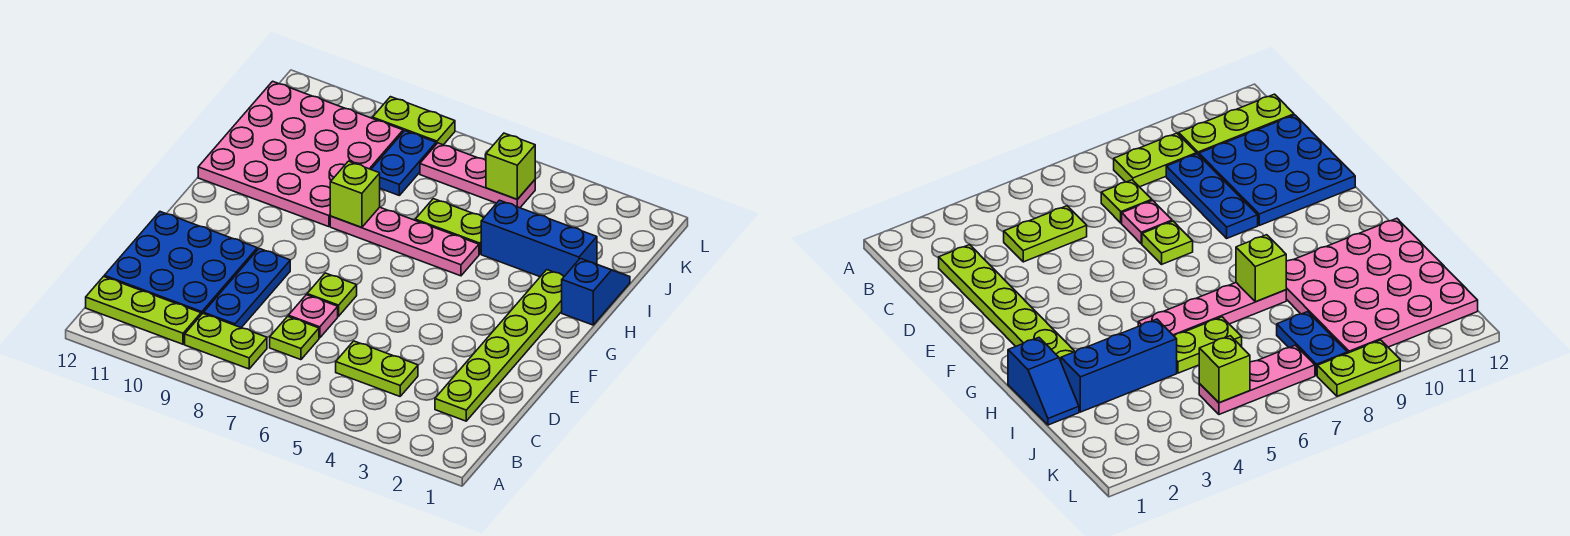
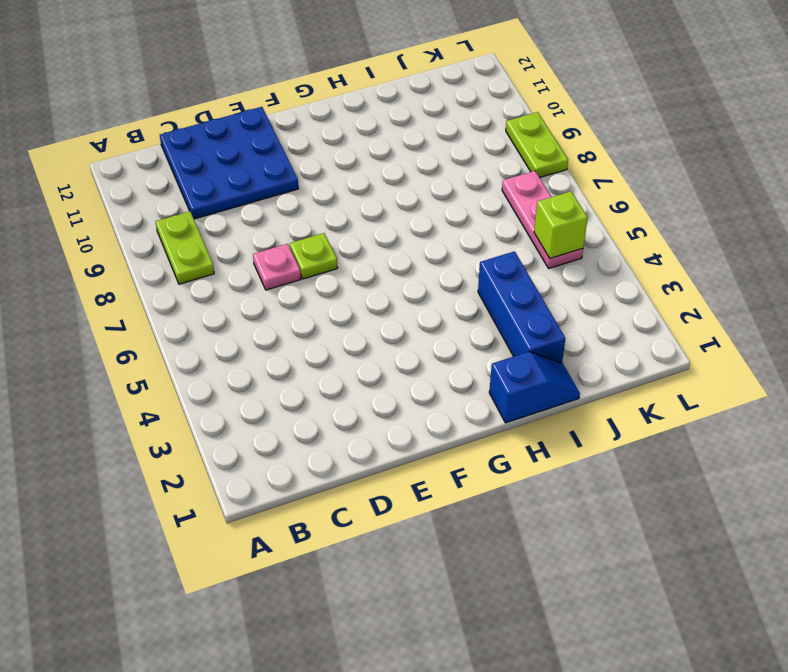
none -> lime 1x3 plate [86,277,201,344]
none -> lime 1x6 plate [435,270,564,421]
none -> lime 1x2 plate [336,341,418,396]

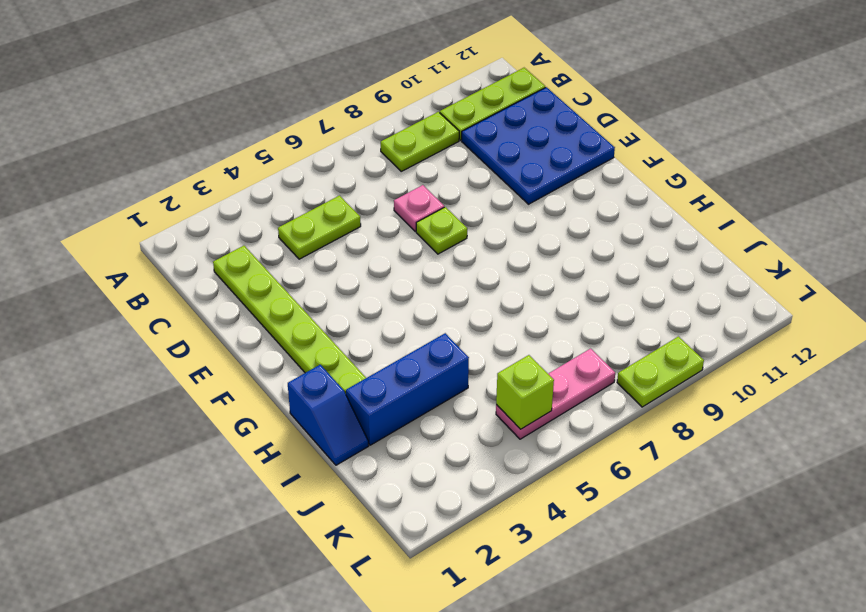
none -> lime 1x1 plate [270,316,319,360]
none -> blue 1x3 plate [204,249,290,328]
none -> pink 1x4 plate [330,207,479,276]

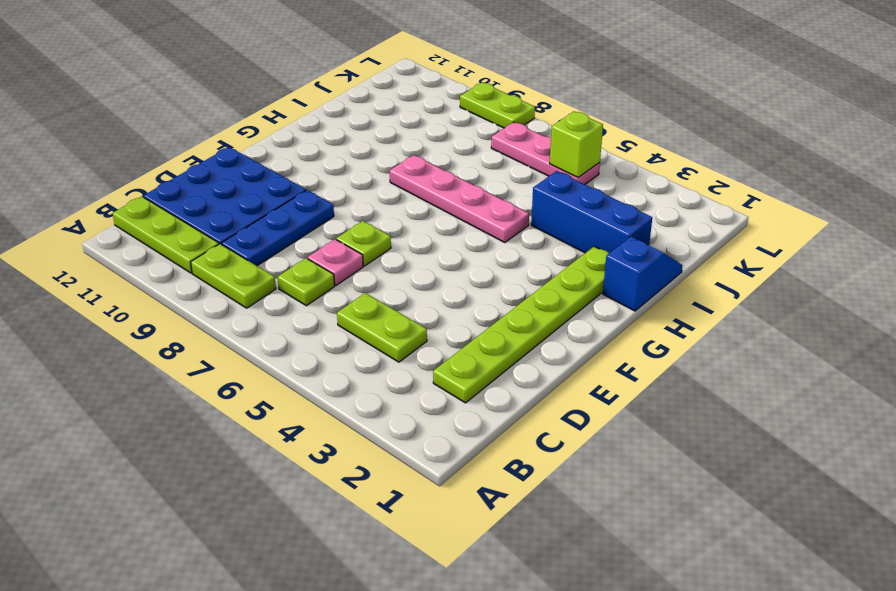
none -> pink 4x4 plate [198,81,403,227]
none -> lime 1x2 plate [415,199,484,254]
none -> blue 1x2 plate [371,131,436,195]

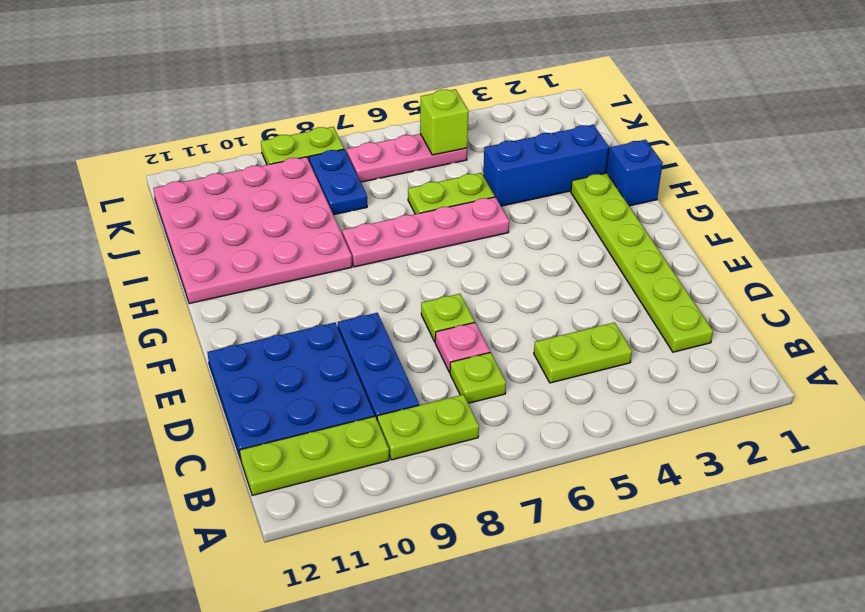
none -> lime 1x1 brick [330,161,380,228]

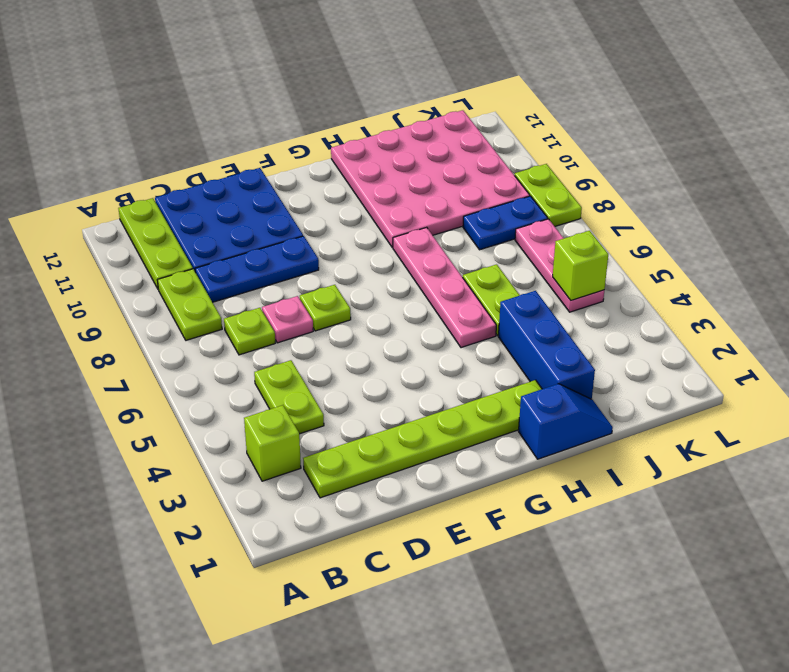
lime 1x1 brick [244,405,301,481] -> lime 1x1 brick moved to [330,161,380,228]

